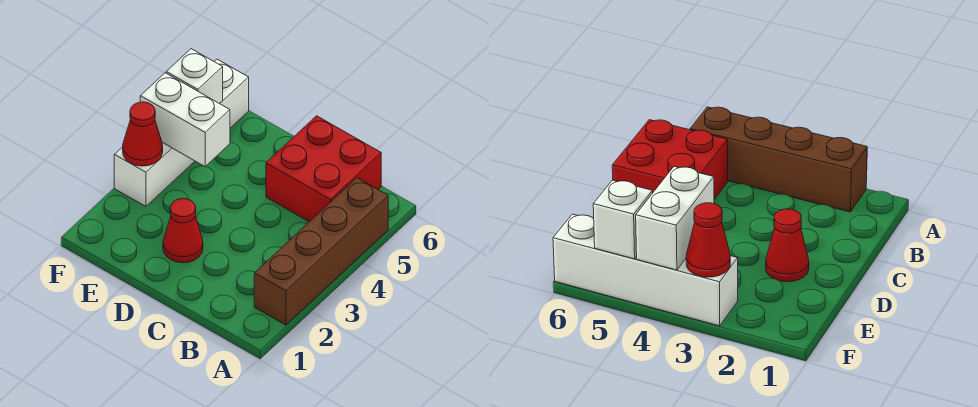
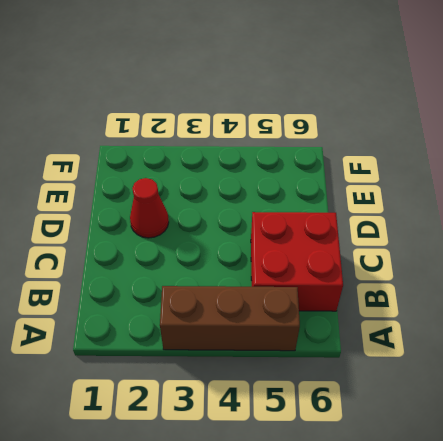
brown 1x3 brick [160,286,300,351] -> brown 1x4 brick [254,178,388,325]
none -> white 1x4 brick [114,59,249,206]
none -> white 1x2 brick [140,73,230,167]

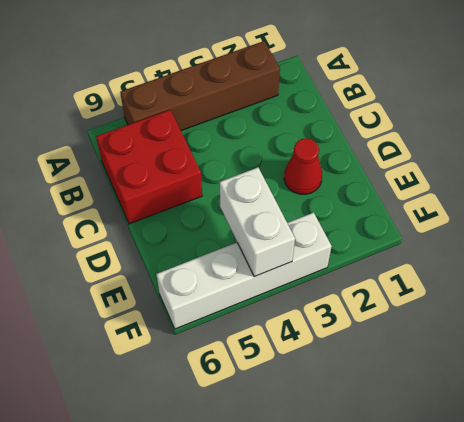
none -> red 1x1 cone [123,102,163,166]
none -> white 1x1 brick [166,49,223,104]

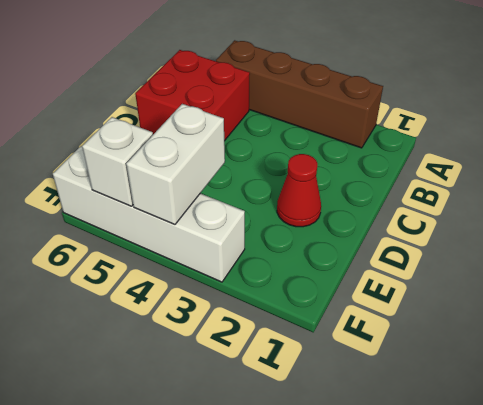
none -> red 1x1 cone [123,102,163,166]

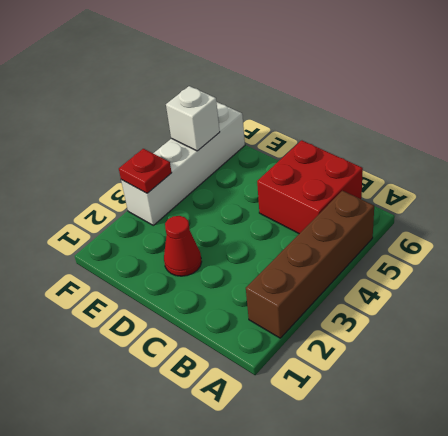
red 1x1 plate [119,149,172,193] -> red 1x1 cone [123,102,163,166]
none -> white 1x2 brick [140,73,230,167]

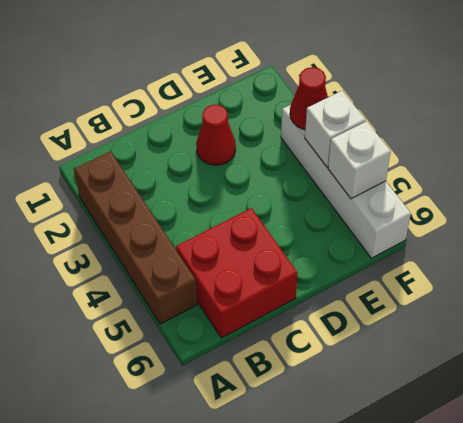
white 1x1 brick [305,91,365,167] -> white 1x2 brick [140,73,230,167]

